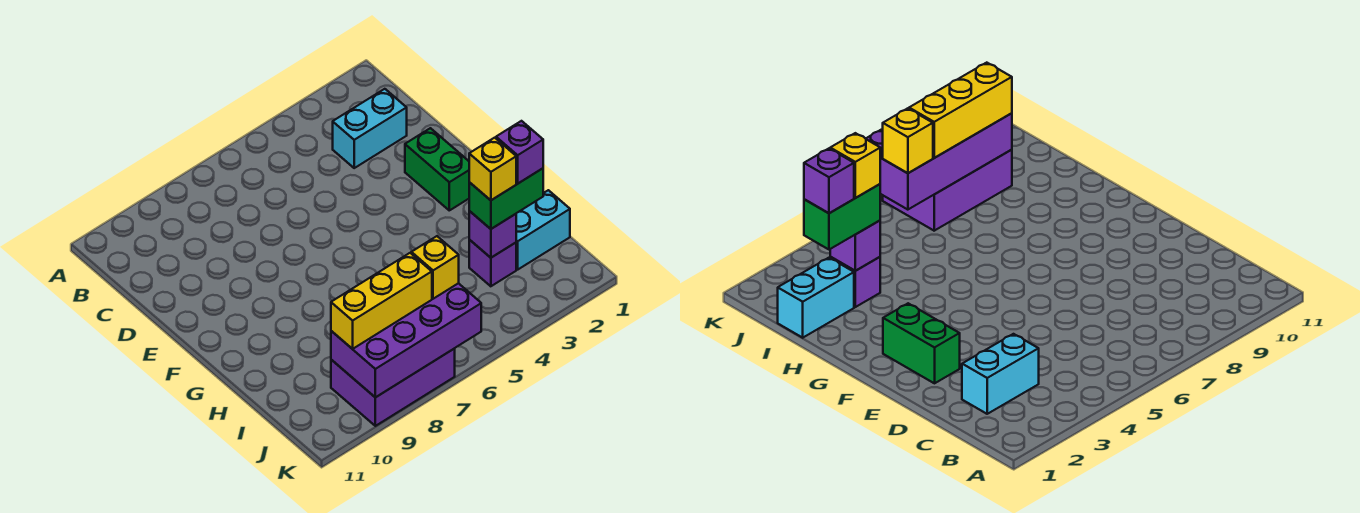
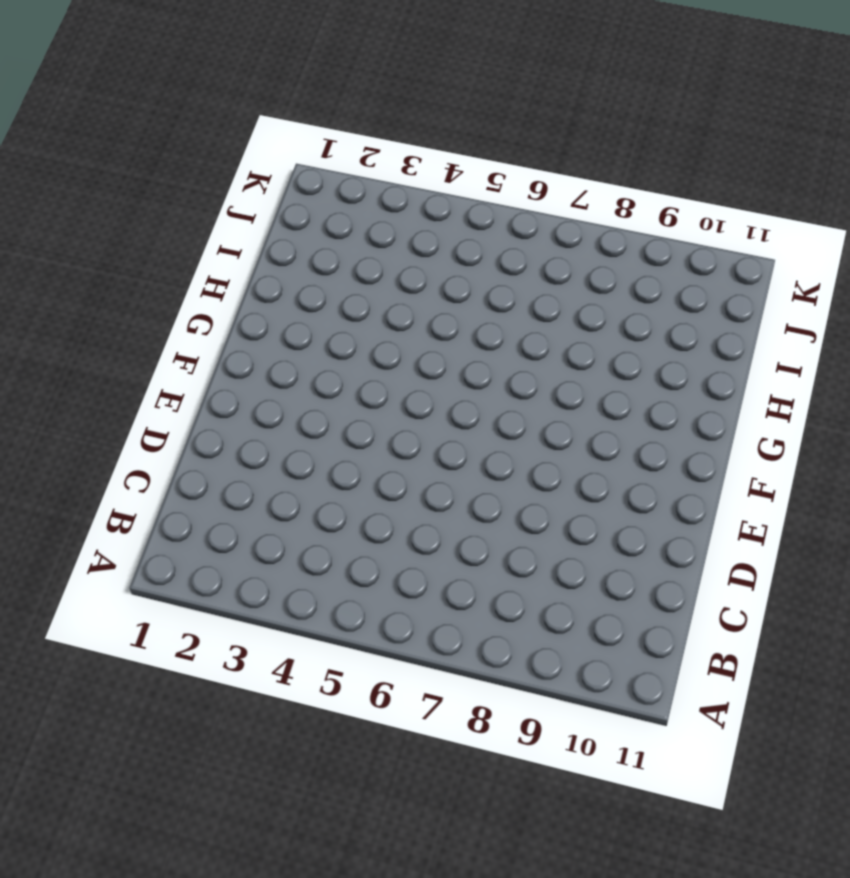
none -> cyan 1x2 brick [333,89,407,168]
none -> green 1x2 brick [405,128,469,210]
none -> cyan 1x2 brick [516,190,570,269]

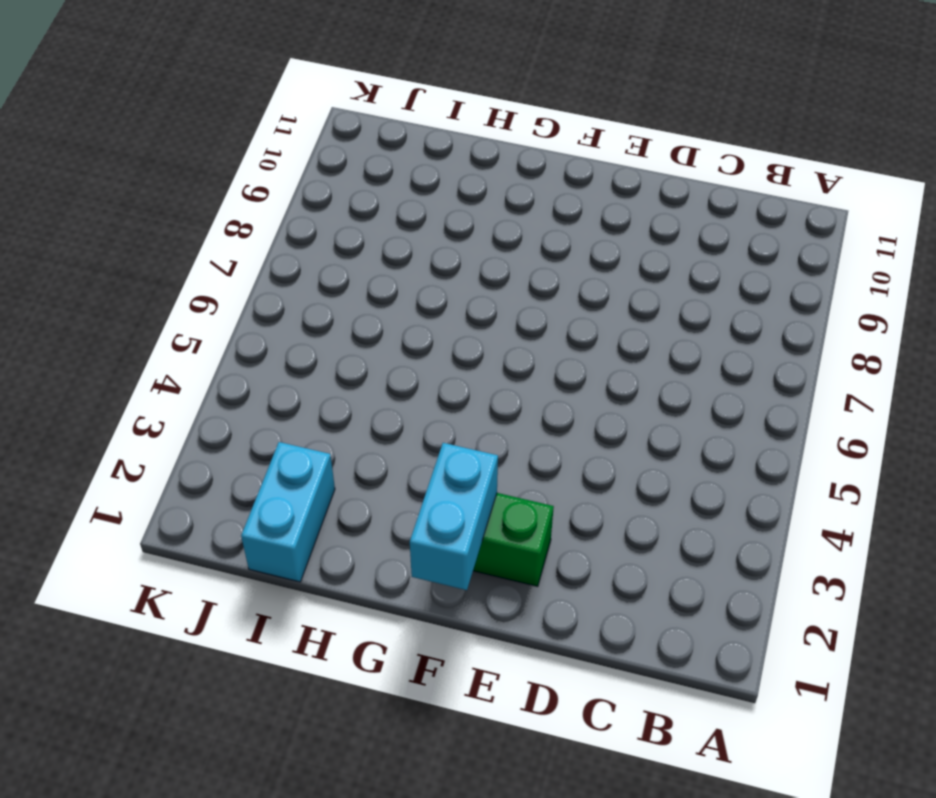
cyan 1x2 brick [410,443,498,590] -> cyan 1x2 brick moved to [333,89,407,168]
none -> purple 1x1 brick [469,240,516,286]
none -> purple 2x3 brick [331,349,455,426]
none -> purple 1x1 brick [469,211,516,258]

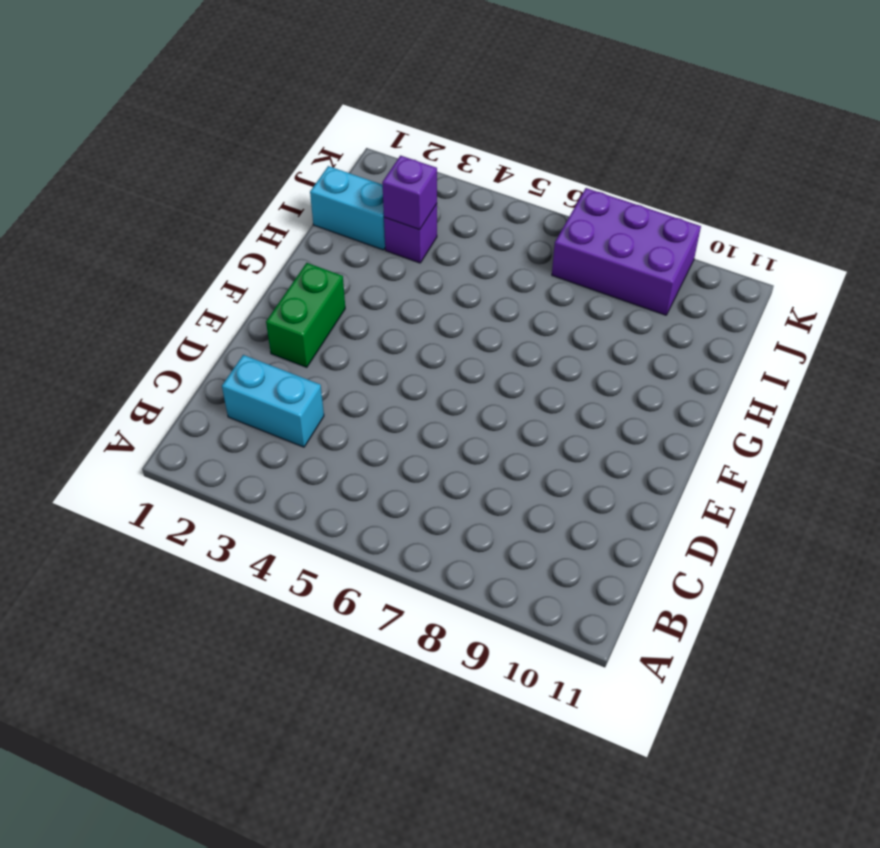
none -> purple 2x4 brick [331,283,481,397]
none -> green 1x2 brick [469,168,543,229]
none -> yellow 1x1 brick [411,236,459,299]

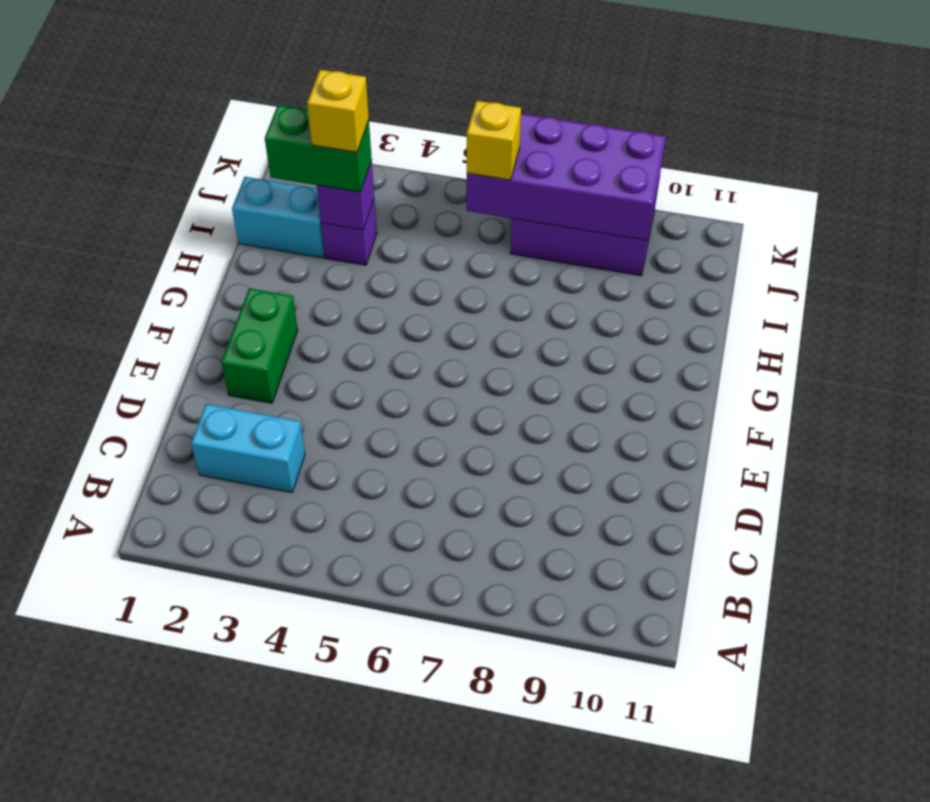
none -> yellow 1x3 brick [331,253,432,349]
none -> purple 1x1 brick [496,121,543,183]

